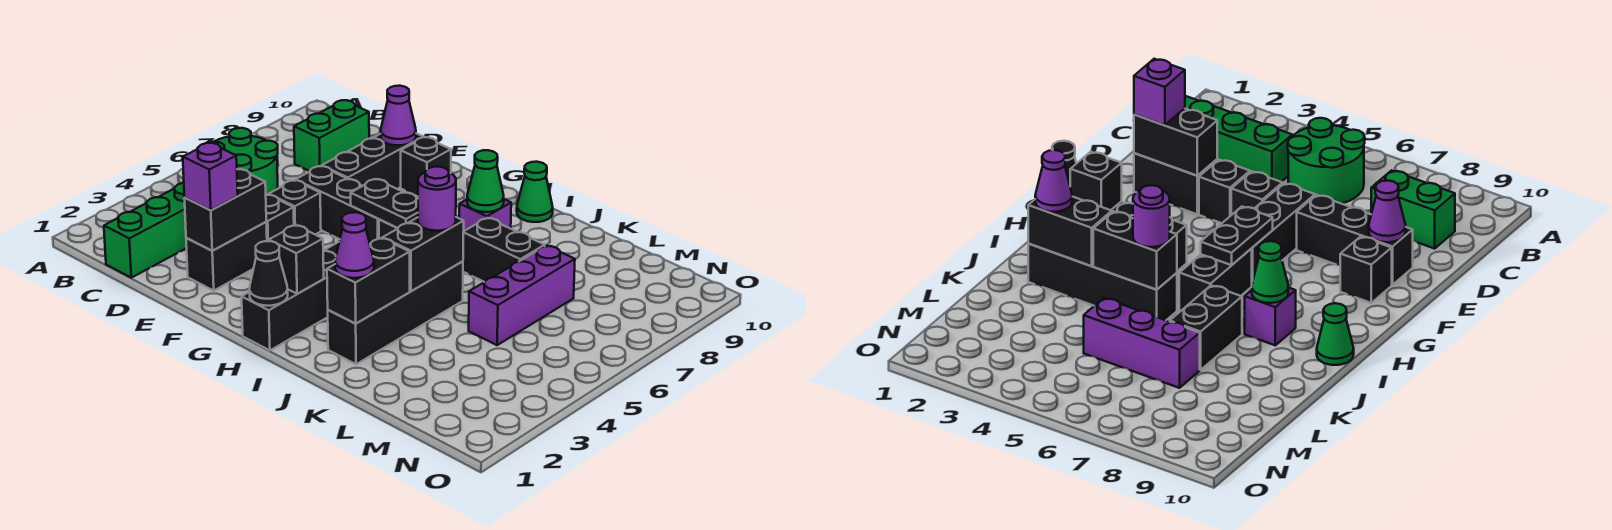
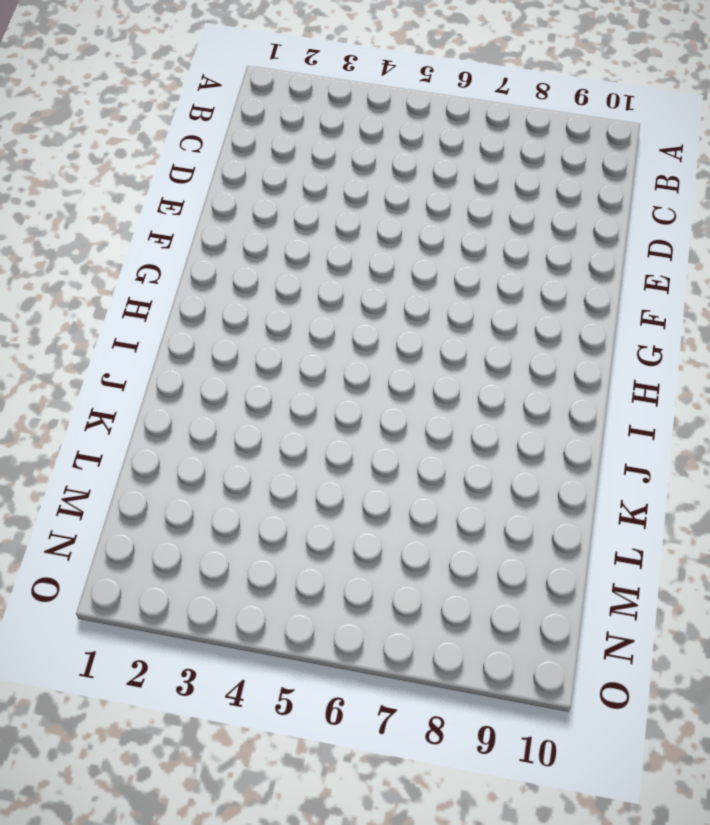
none -> green 2x2 round brick [209,128,278,195]
none -> green 1x4 brick [104,183,187,278]
none -> green 1x2 brick [294,100,369,171]

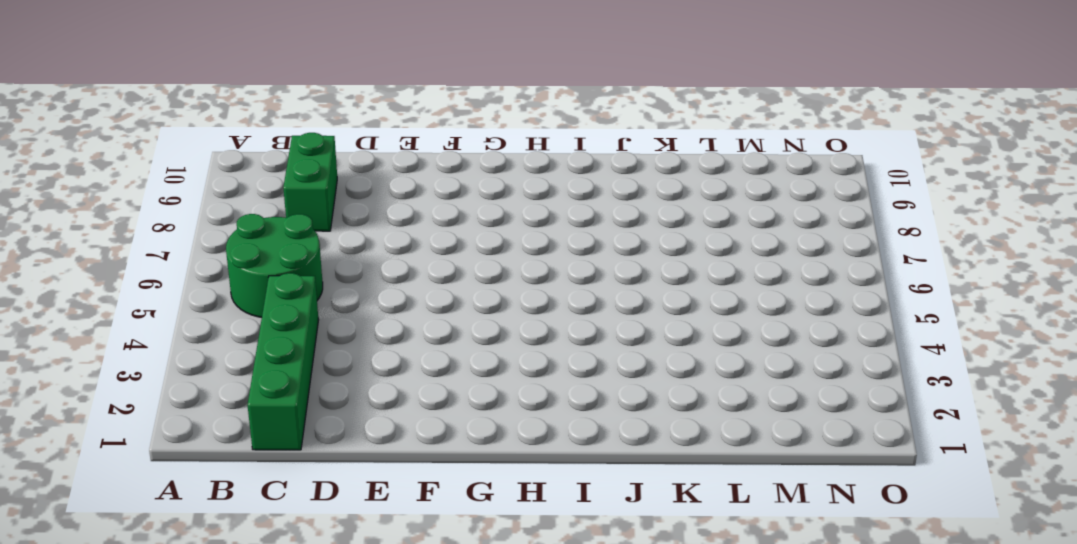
none -> black 1x2 brick [186,222,267,290]
none -> black 1x1 brick [266,195,294,241]
none -> black 1x1 brick [269,180,321,235]

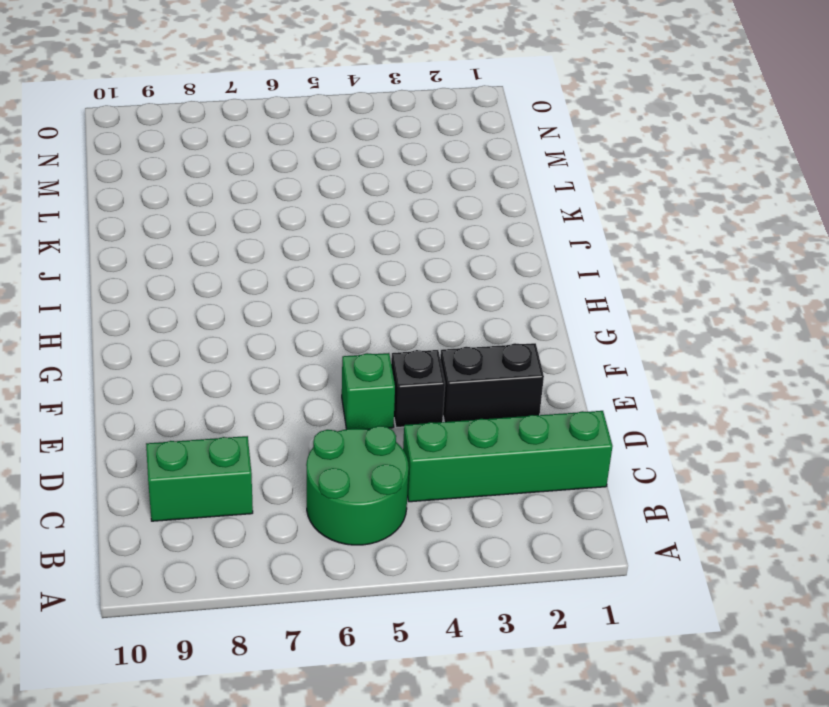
green 1x1 brick [342,353,395,430] -> black 1x1 brick [269,180,321,235]
none -> black 1x3 brick [296,166,379,243]
none -> black 1x3 brick [322,133,423,189]
none -> black 1x1 brick [401,137,451,196]

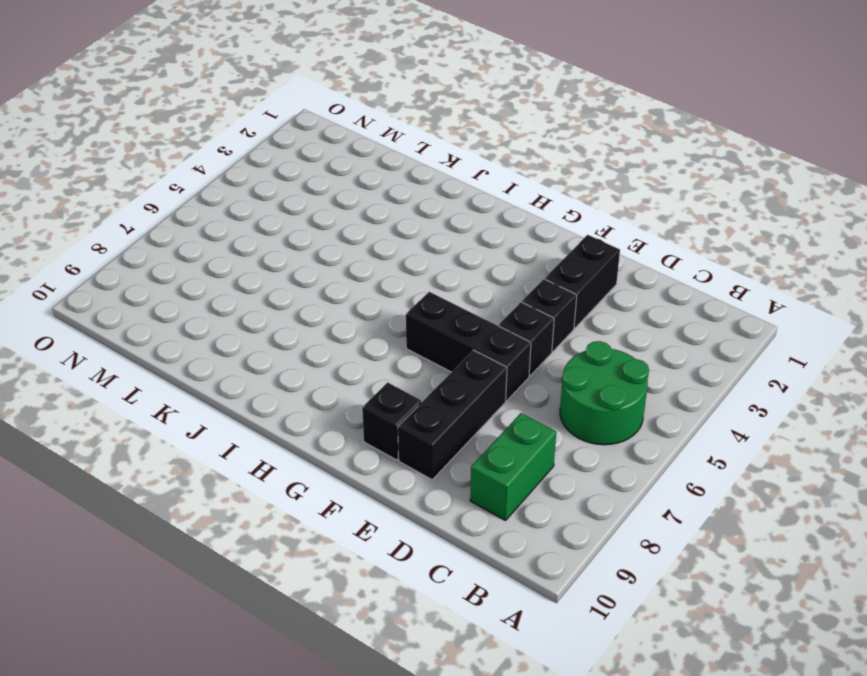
none -> green 1x4 brick [104,183,187,278]
none -> black 1x4 brick [242,242,339,350]
none -> black 1x2 brick [1179,249,1252,311]

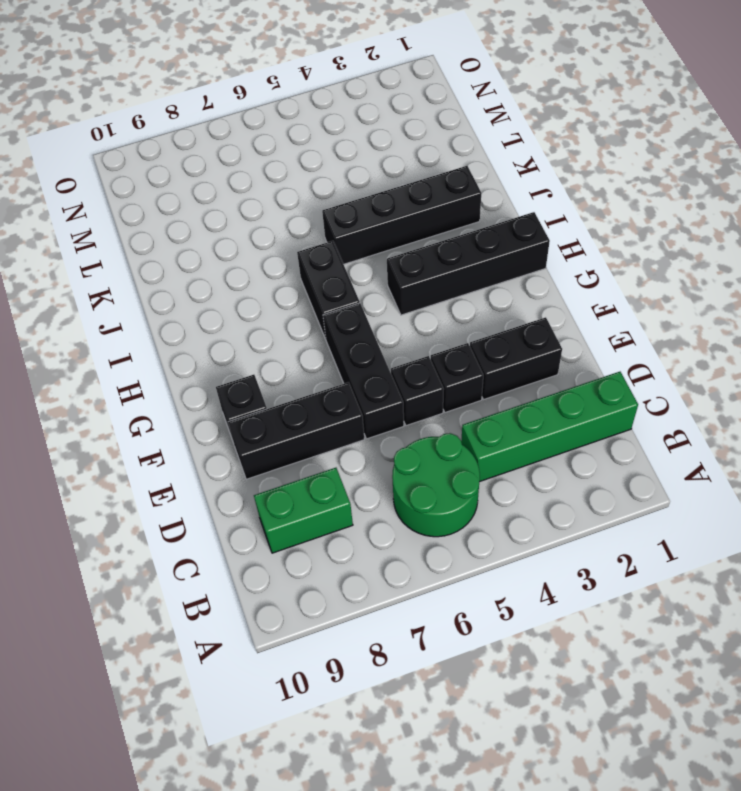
none -> purple 1x1 brick [459,199,511,231]
none -> green 1x1 cone [517,162,553,222]
none -> black 1x2 brick [463,218,545,282]

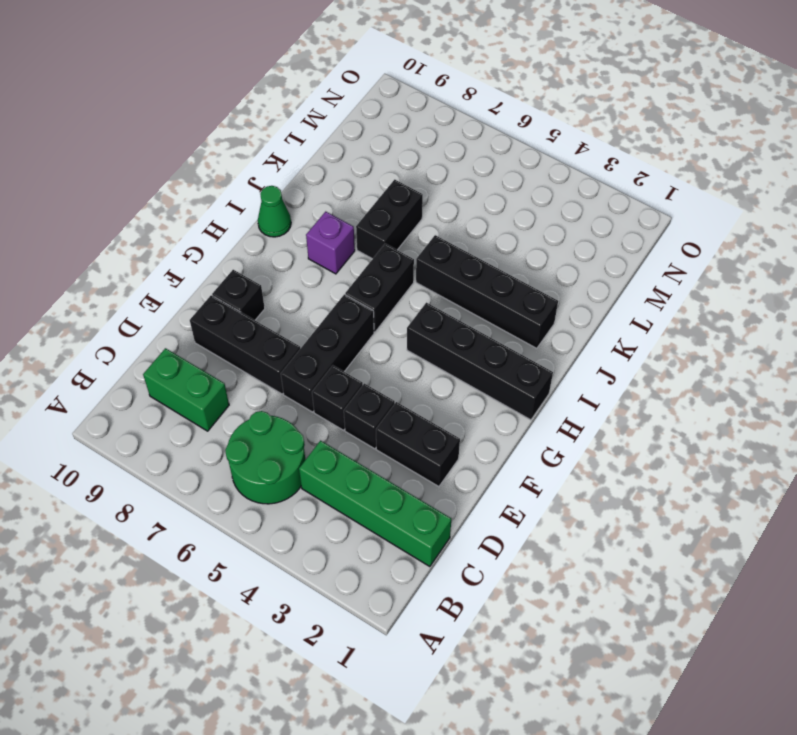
none -> purple 1x3 brick [469,246,575,345]
none -> black 1x2 brick [185,169,266,251]
none -> purple 1x1 cone [380,86,416,145]

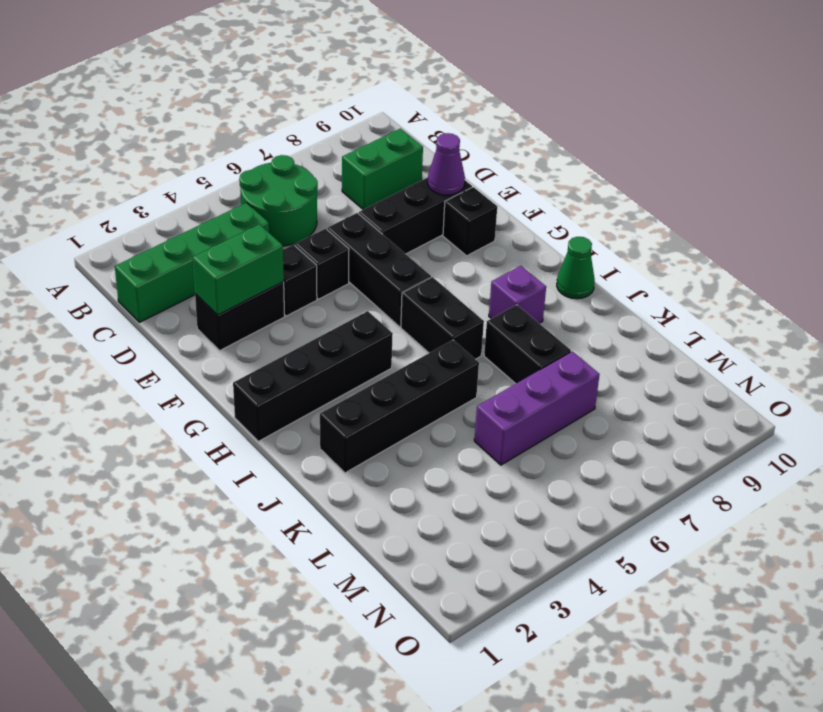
green 1x2 brick [192,224,284,315] -> black 1x2 brick [185,169,266,251]
none -> black 1x2 plate [351,179,418,228]
none -> black 1x1 cone [250,241,288,306]
none -> black 1x1 brick [269,225,324,294]

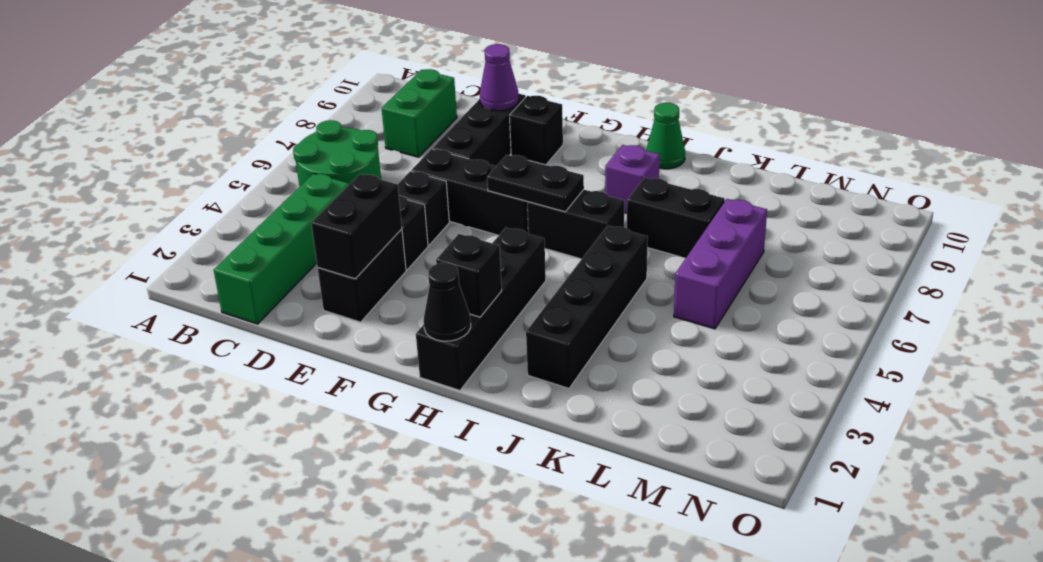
none -> green 1x1 cone [467,150,504,212]
none -> black 1x2 brick [327,238,410,323]
none -> black 1x2 brick [383,217,464,291]

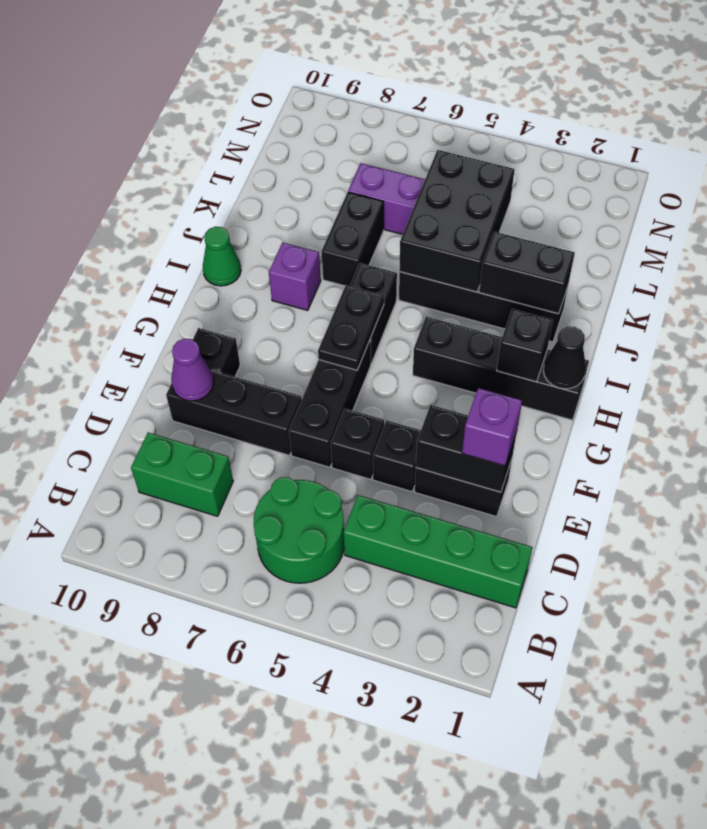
black 2x3 brick [399,150,515,292] -> black 1x2 brick [383,217,464,291]
none -> green 1x1 cone [467,150,504,212]
none -> purple 1x1 cone [335,212,374,278]
none -> purple 1x1 round brick [418,167,456,231]

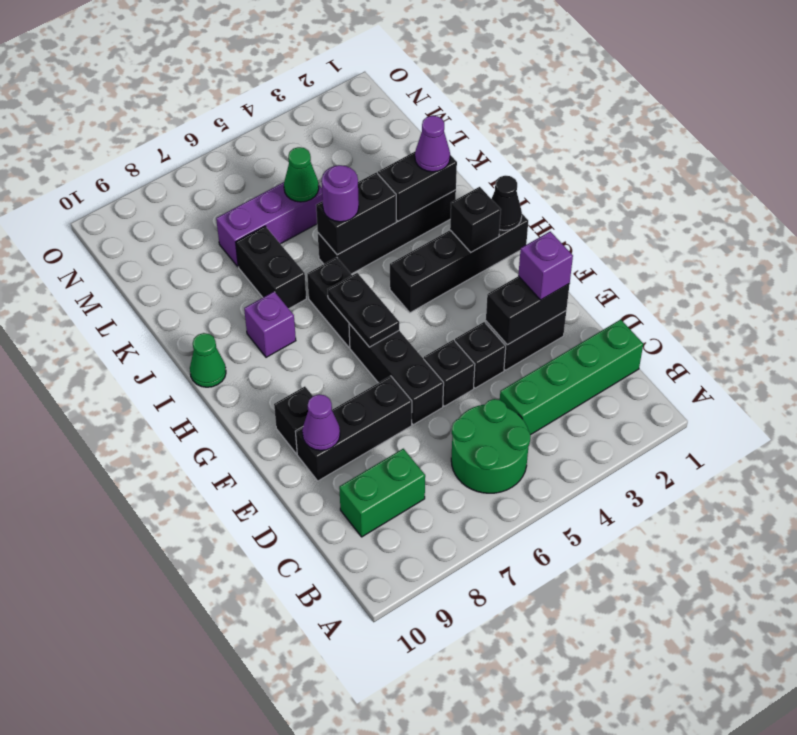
green 1x1 cone [284,147,319,202] -> green 1x1 cone moved to [467,150,504,212]

